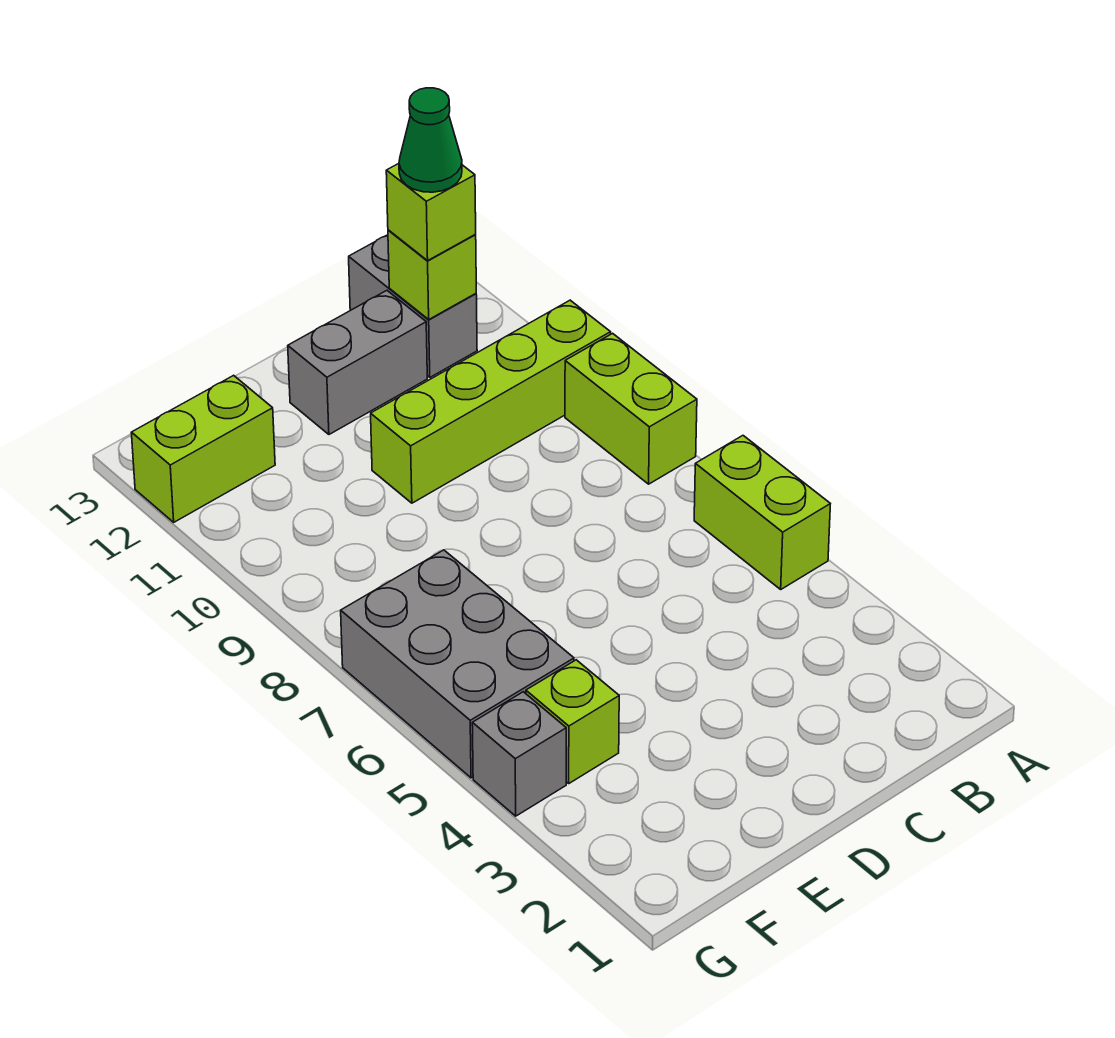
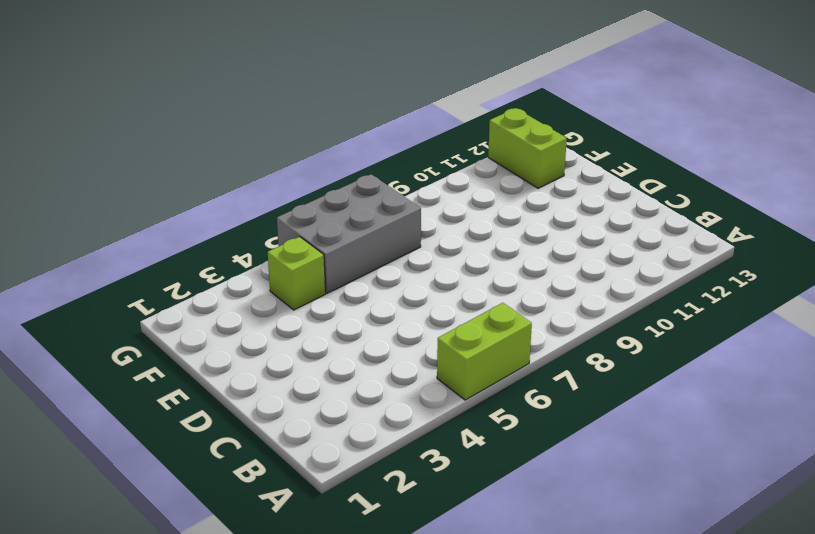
none -> lime 1x2 brick [565,333,697,484]
none -> lime 1x4 brick [371,300,611,503]
none -> grey 1x2 brick [349,235,477,377]

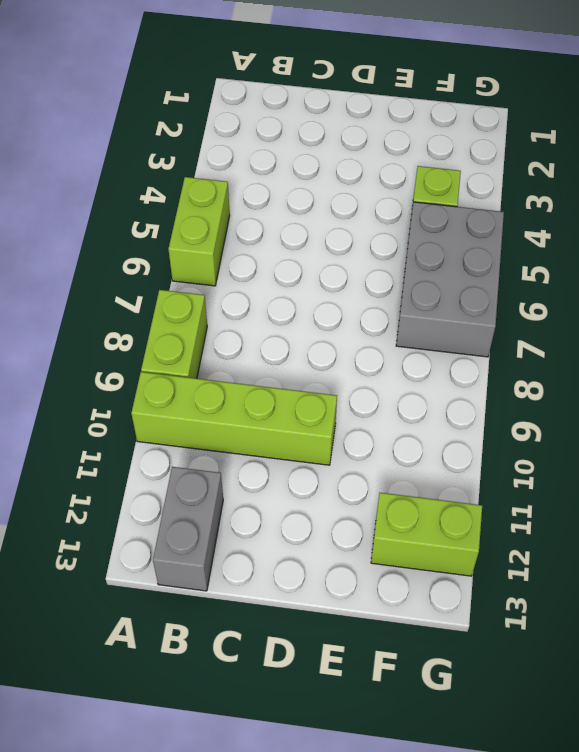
none -> grey 1x2 brick [288,291,427,434]
none -> grey 1x1 brick [472,692,566,816]
none -> lime 1x1 brick [388,230,476,319]

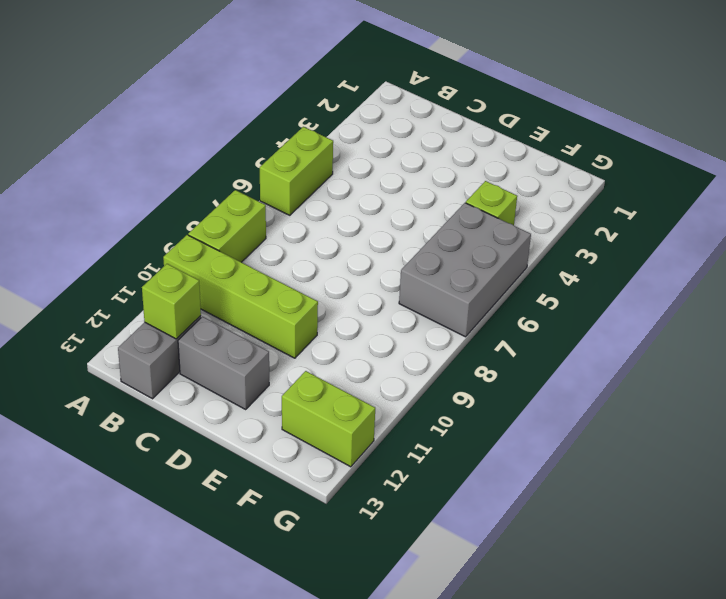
none -> grey 1x1 brick [472,692,566,816]
none -> lime 1x1 brick [386,164,476,261]
none -> green 1x1 cone [399,88,462,192]

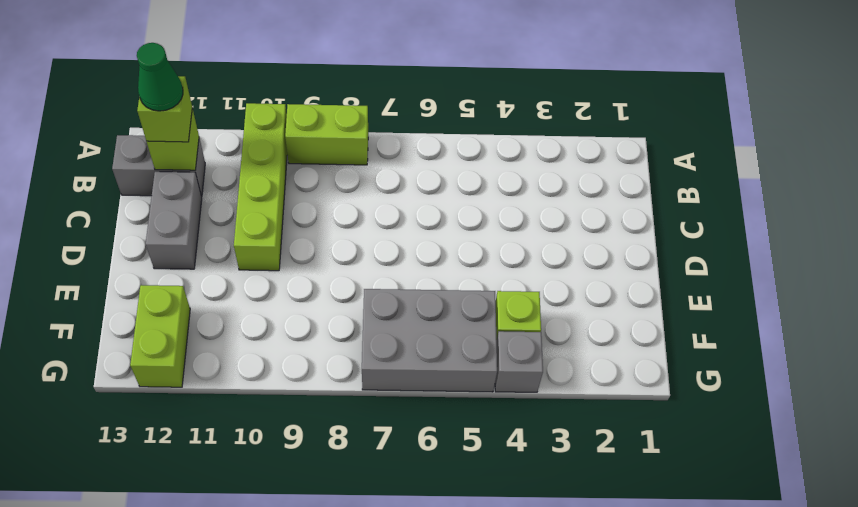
none -> lime 1x2 brick [694,436,830,589]

